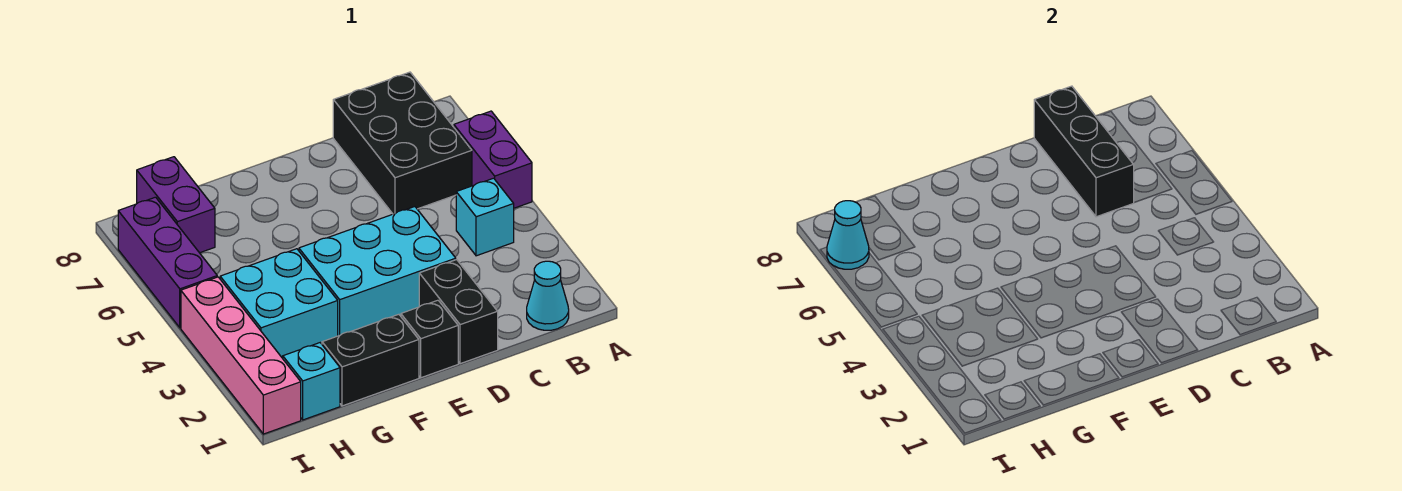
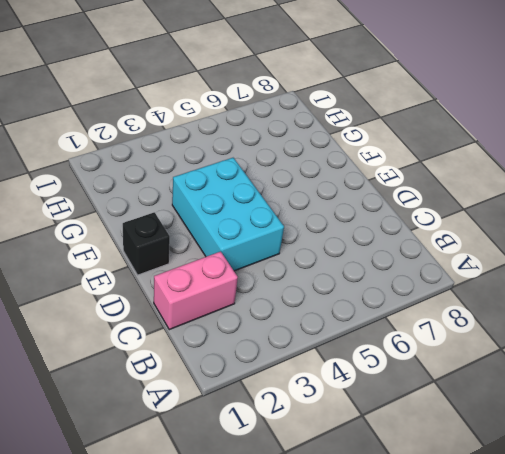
pink 1x2 brick [154,251,238,330] -> none
none -> purple 1x2 brick [454,111,532,208]
none -> cyan 1x1 cone [527,261,569,330]
none -> cyan 1x1 brick [456,178,514,256]

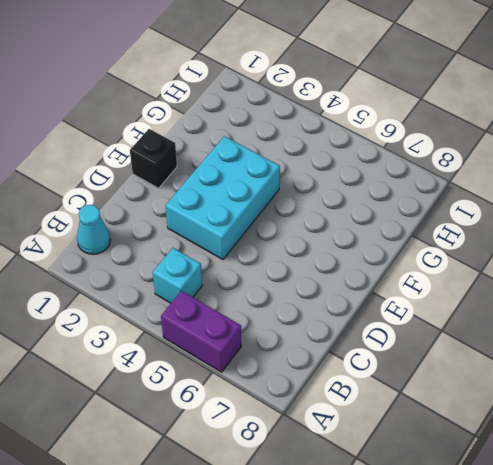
none -> black 2x3 brick [333,72,472,214]
none -> black 1x2 brick [419,260,498,364]
none -> black 1x2 brick [322,314,419,406]

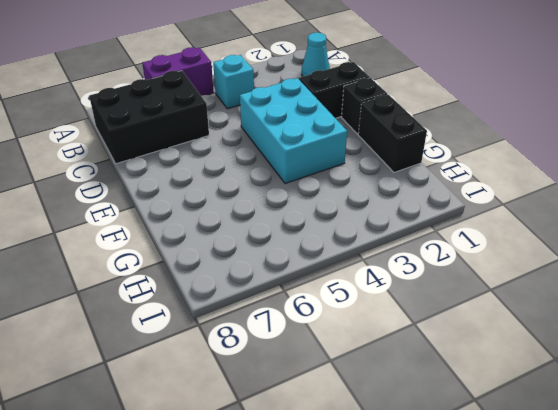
none -> cyan 2x2 brick [220,249,338,358]
none -> cyan 1x1 brick [283,343,340,420]
none -> purple 1x2 brick [137,157,215,253]

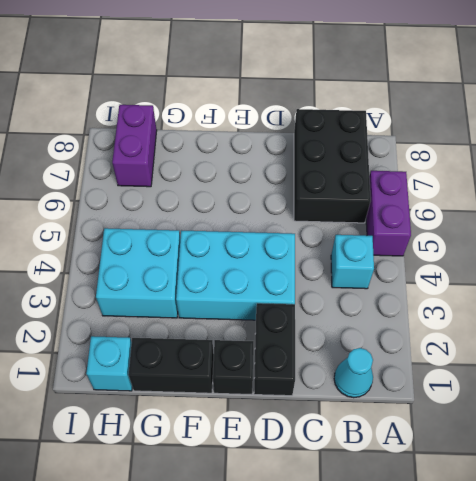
none -> pink 1x4 brick [181,277,301,434]
none -> purple 1x3 brick [118,197,217,328]
none -> black 1x3 brick [1034,86,1134,217]

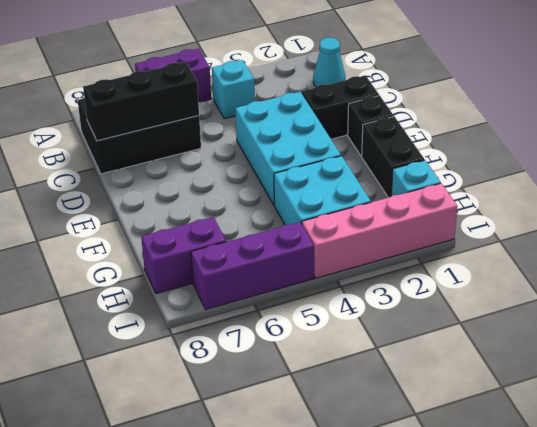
none -> cyan 1x1 cone [827,201,869,269]

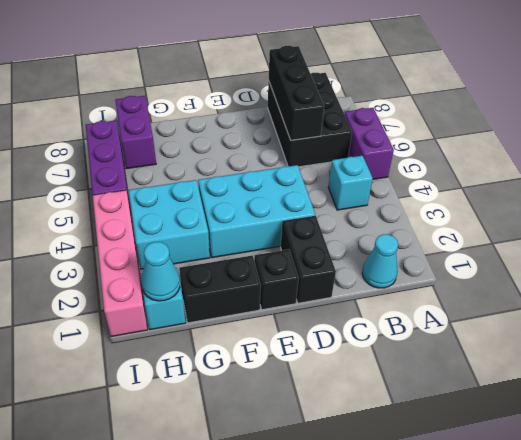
cyan 1x1 cone [142,242,180,301] -> cyan 1x1 cone moved to [827,201,869,269]

